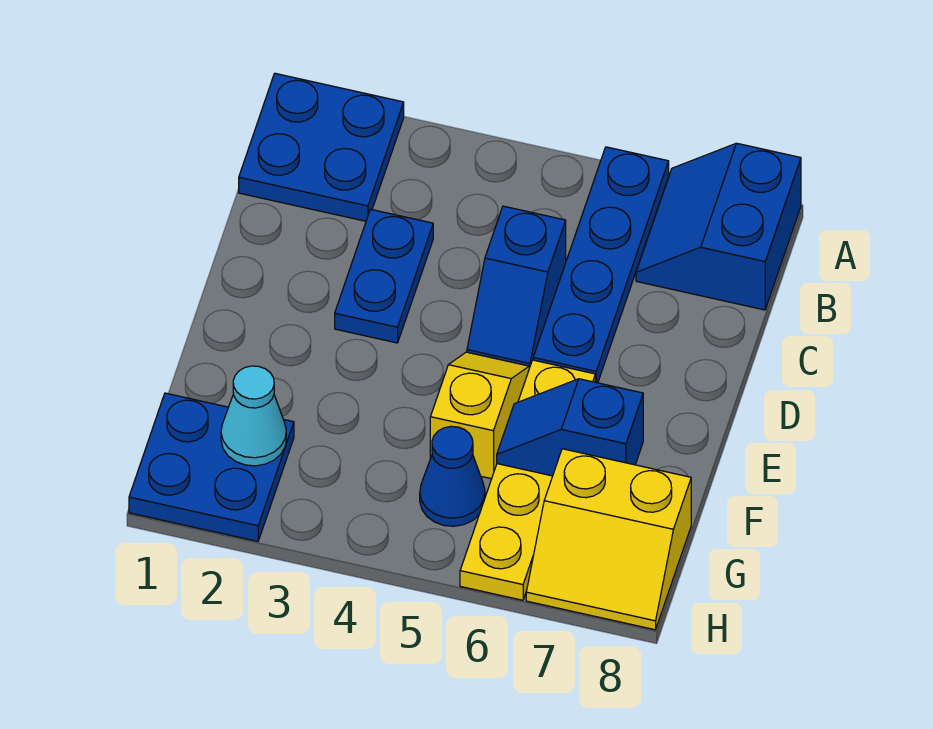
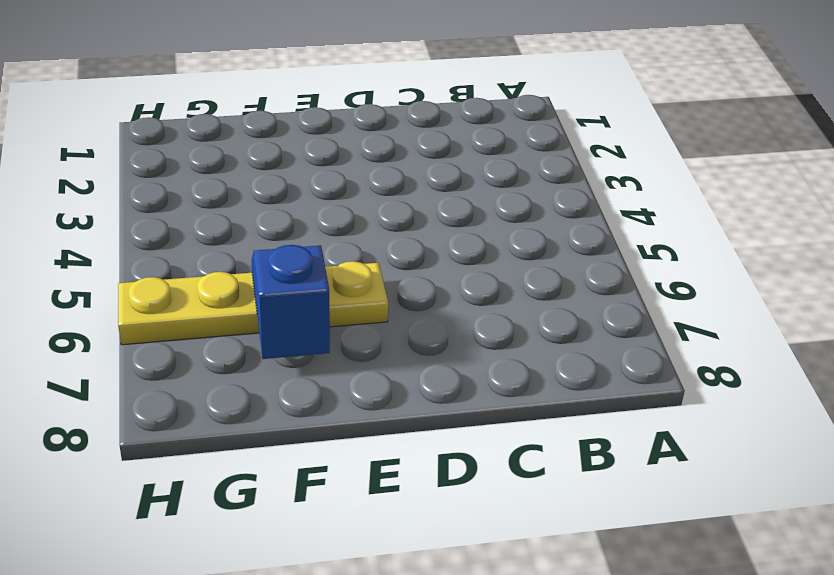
none -> blue 2x2 plate [239,73,404,221]
none -> blue 1x4 plate [533,147,669,383]
none -> blue 2x2 slope [636,143,801,310]

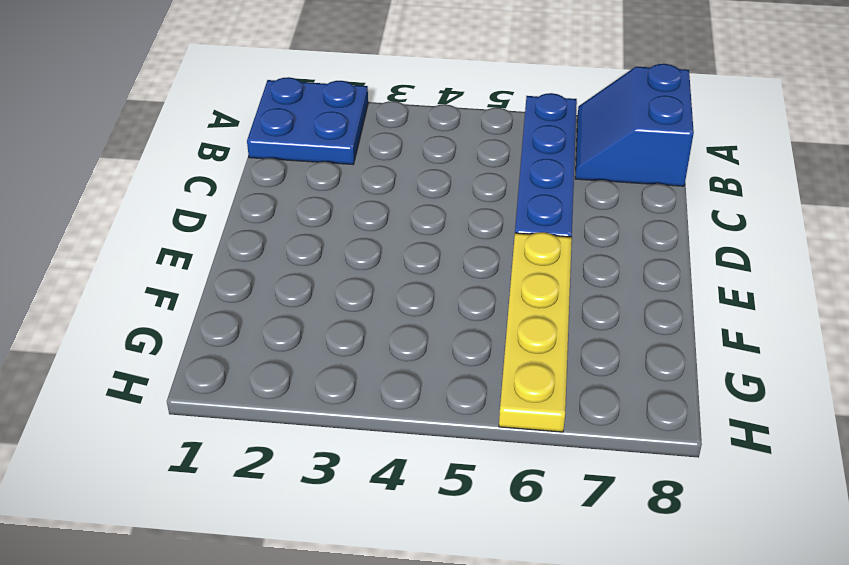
none -> blue 1x2 plate [335,209,433,343]
none -> blue 1x2 slope [467,206,566,368]
none -> yellow 1x2 slope [430,352,529,479]

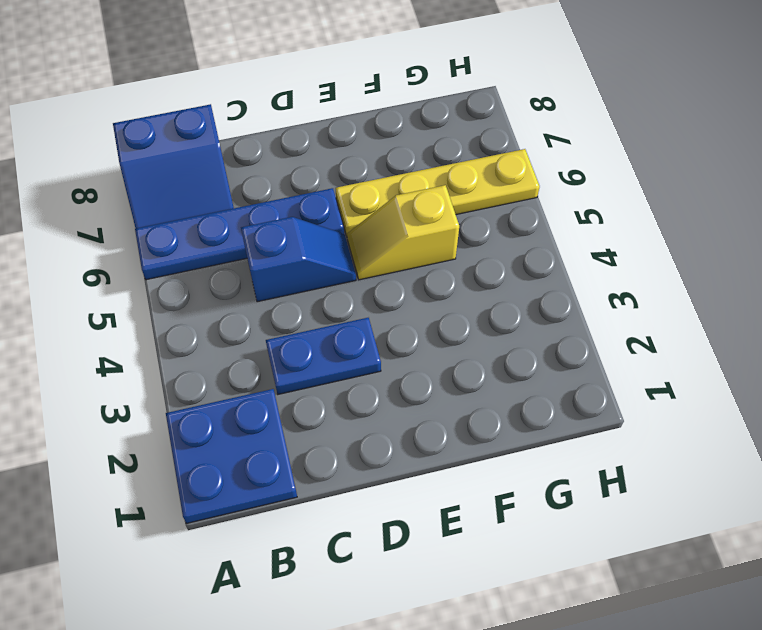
none -> blue 2x2 plate [129,393,294,541]
none -> blue 1x1 cone [420,426,485,526]
none -> yellow 2x2 slope [526,449,691,630]

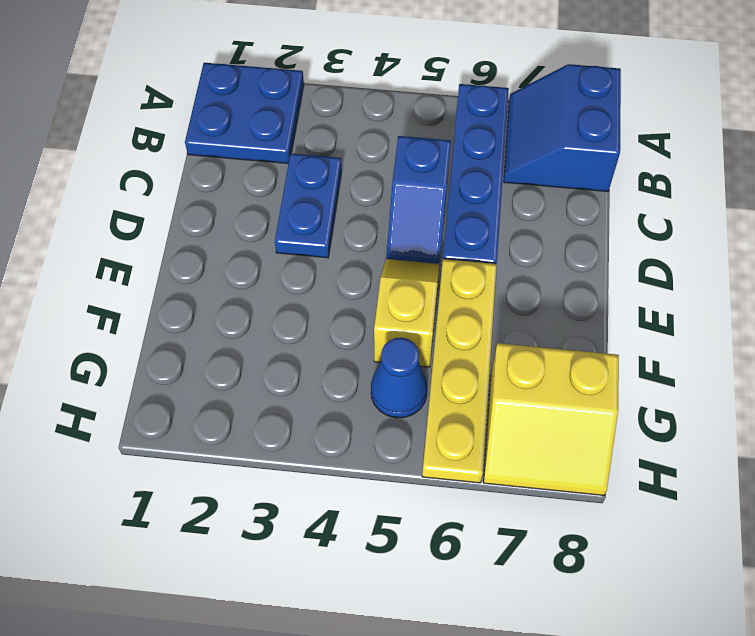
none -> blue 2x2 plate [129,393,294,541]
none -> blue 1x2 slope [497,379,643,476]
none -> cyan 1x1 cone [221,366,286,466]

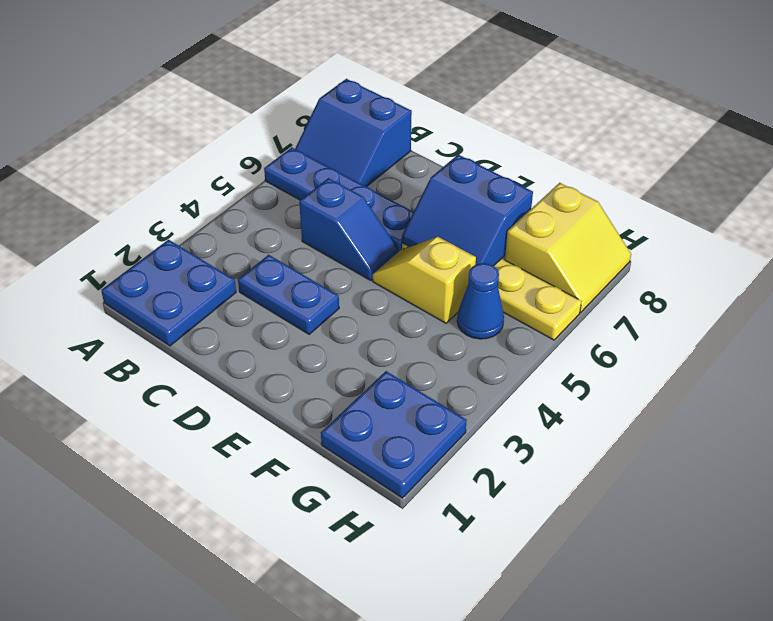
blue 2x2 slope [402,155,533,266] -> blue 1x2 slope [497,379,643,476]
none -> cyan 1x1 cone [221,366,286,466]

